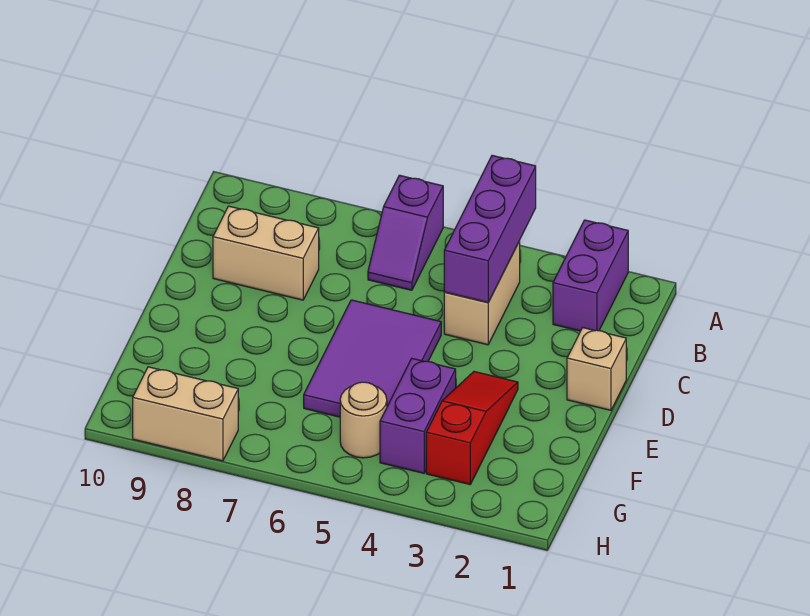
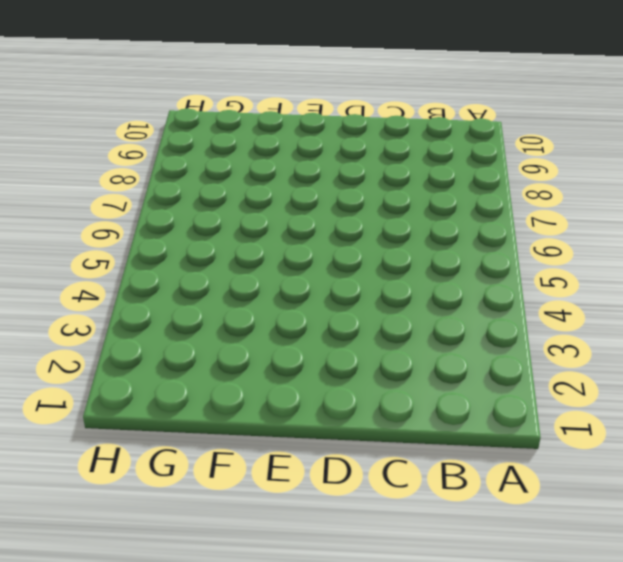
none -> purple 1x2 brick [553,220,628,331]
none -> purple 1x2 slope [368,175,443,290]

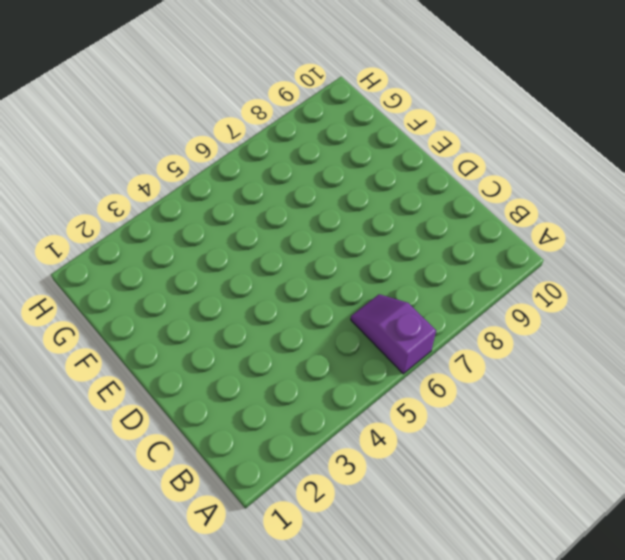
none -> purple 1x2 brick [553,220,628,331]
none -> tan 1x2 brick [444,241,520,345]

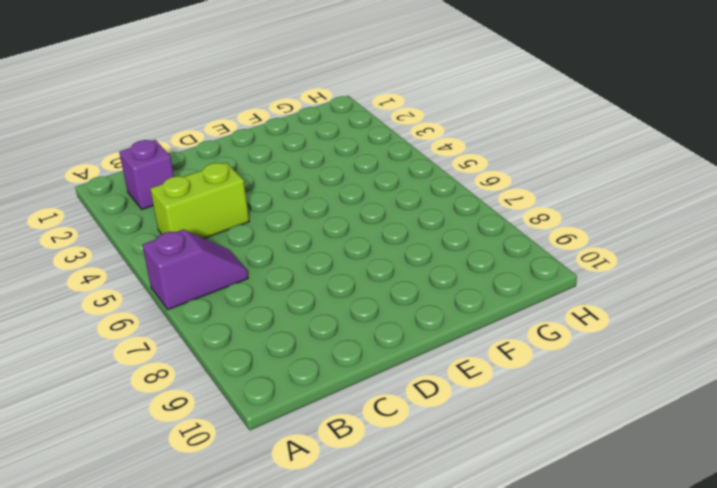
purple 1x1 brick [119,140,174,209] -> purple 1x2 brick [553,220,628,331]
lime 1x2 brick [150,162,249,238] -> tan 1x2 brick [444,241,520,345]
none -> tan 1x2 brick [213,206,319,300]
none -> tan 1x1 brick [567,328,626,410]

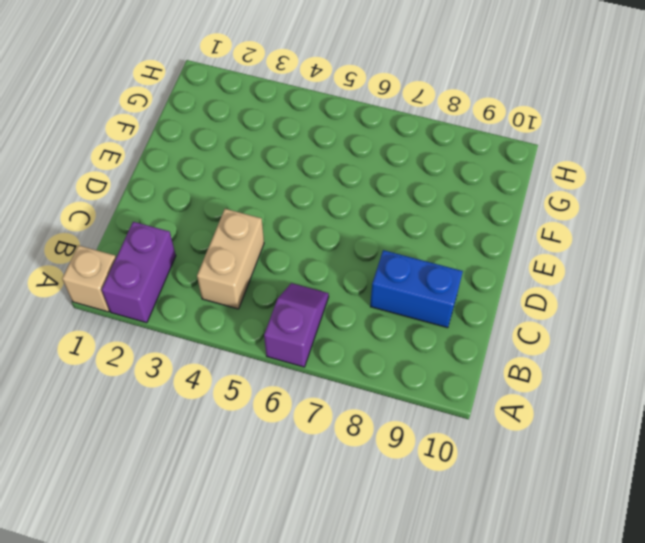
tan 1x1 brick [62,245,116,312] -> tan 1x1 brick moved to [567,328,626,410]
blue 1x2 brick [370,250,463,328] -> tan 1x2 brick [213,206,319,300]
none -> purple 2x3 tile [304,300,441,417]
none -> red 1x3 slope [426,372,518,484]

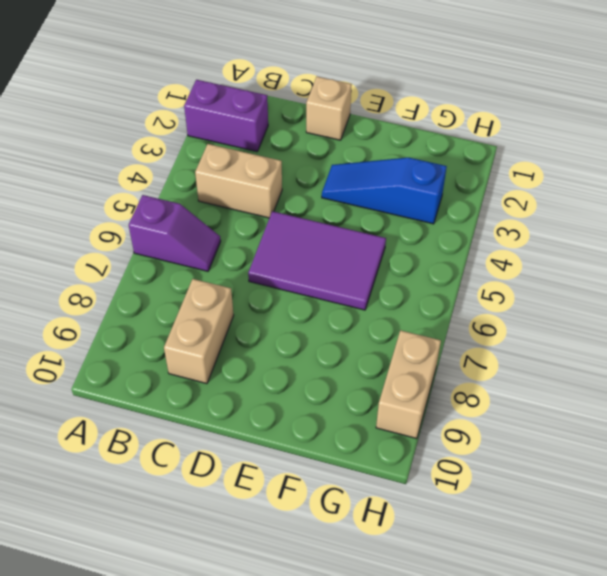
blue 1x3 slope [322,158,447,224] -> red 1x3 slope [426,372,518,484]
none -> purple 1x2 brick [380,359,456,473]
none -> tan 1x1 round brick [340,382,387,458]

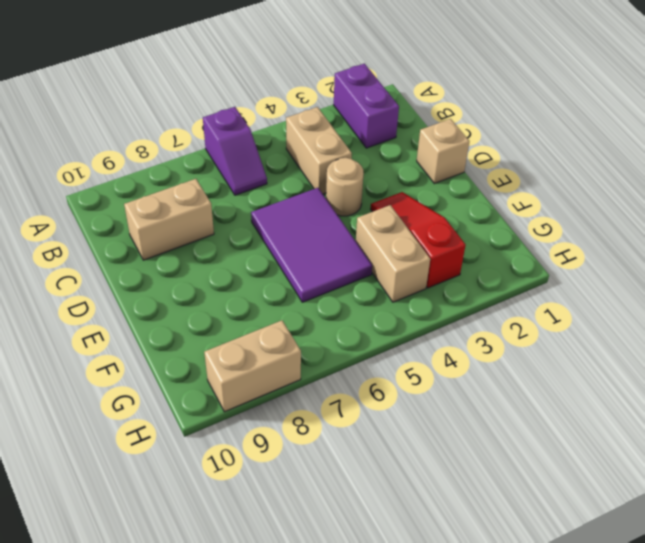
tan 1x1 round brick [326,158,364,216] -> tan 1x1 round brick moved to [340,382,387,458]
tan 1x2 brick [356,205,430,302] -> purple 1x2 brick [380,359,456,473]
none -> purple 1x3 brick [444,155,536,302]

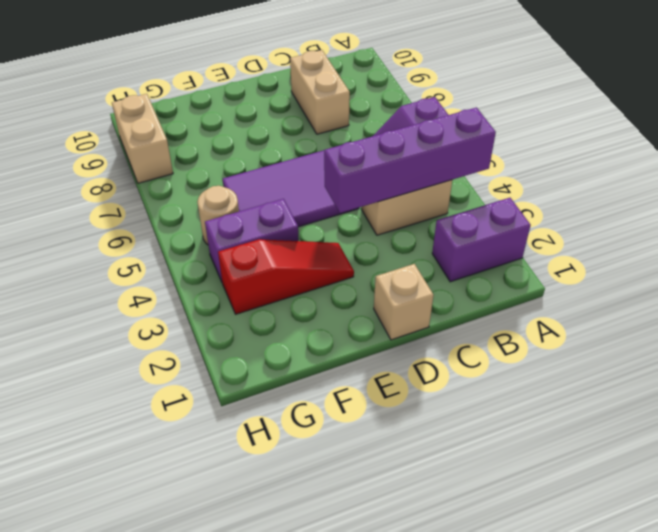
purple 1x4 brick [324,107,496,213] -> purple 1x3 brick [444,155,536,302]

